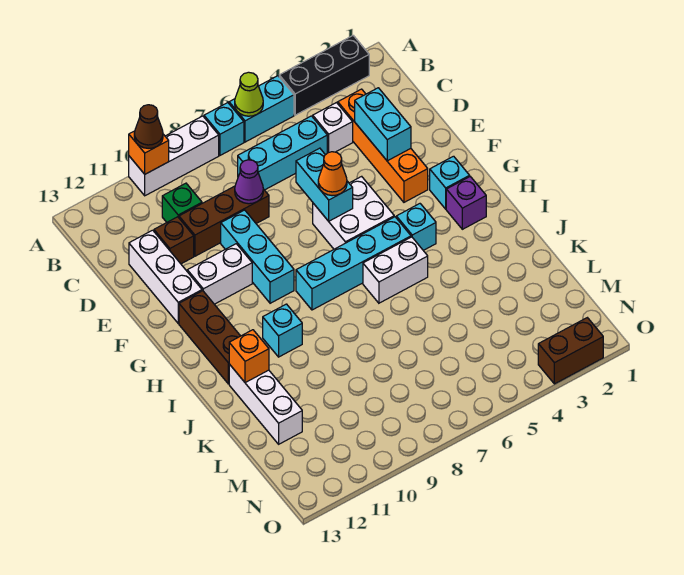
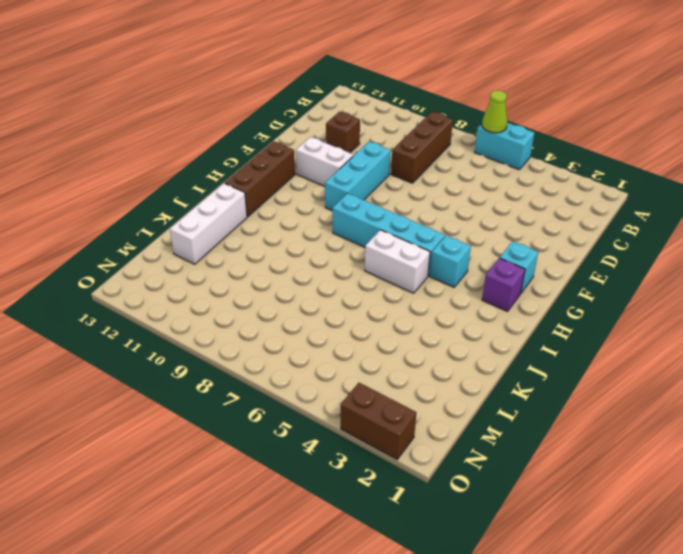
brown 1x3 brick [391,112,453,183] -> brown 1x3 brick turned to [179,186,269,256]
none -> black 1x3 brick [279,36,369,115]
none -> cyan 1x1 brick [204,103,244,155]
none -> white 1x3 brick [129,116,219,196]
none -> orange 1x4 brick [338,89,428,202]

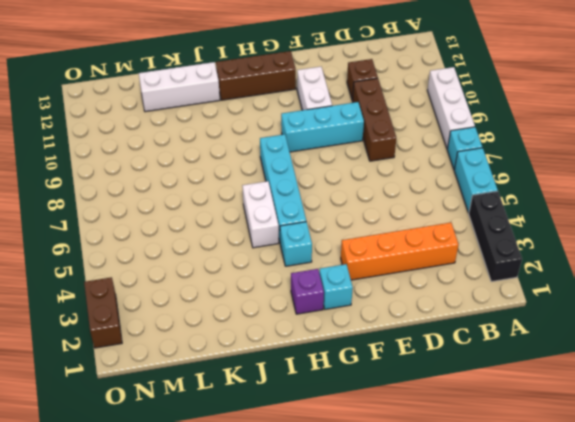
none -> white 1x1 brick [313,103,353,153]
none -> cyan 1x3 brick [238,116,327,190]
none -> green 1x1 brick [162,183,202,222]
none -> white 1x3 brick [129,230,202,323]

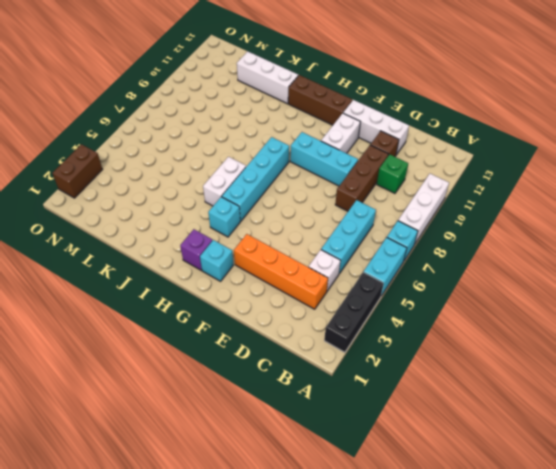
none -> white 2x2 brick [313,176,394,249]
none -> cyan 1x1 brick [263,304,302,357]
none -> lime 1x1 cone [235,72,263,116]
none -> orange 1x1 brick [129,131,169,174]

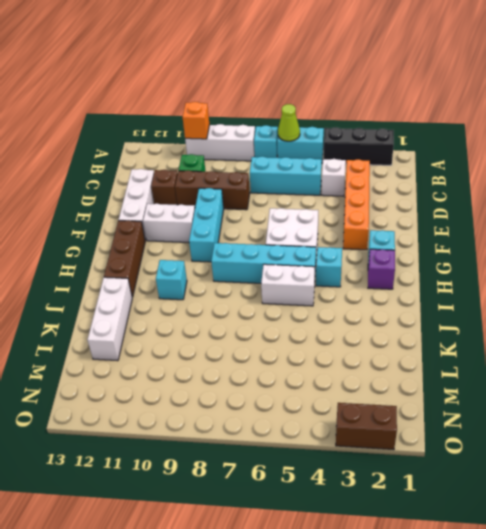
none -> cyan 1x2 brick [355,88,411,161]
none -> purple 1x1 cone [235,160,263,204]
none -> cyan 1x2 brick [296,148,353,221]
none -> orange 1x1 brick [229,330,269,383]

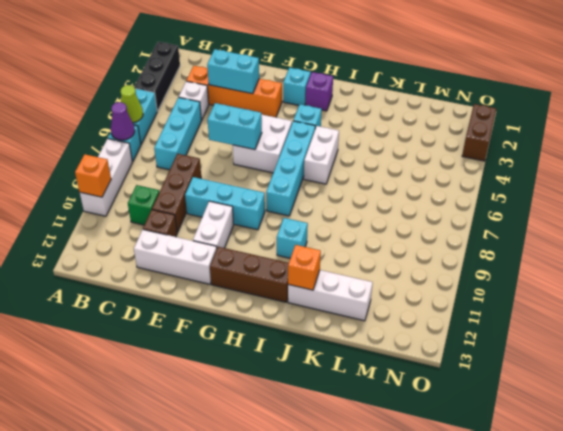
purple 1x1 cone [111,102,135,140] -> purple 1x1 cone moved to [235,160,263,204]
none -> brown 1x1 cone [134,105,163,149]
none -> orange 1x1 cone [318,152,347,196]

